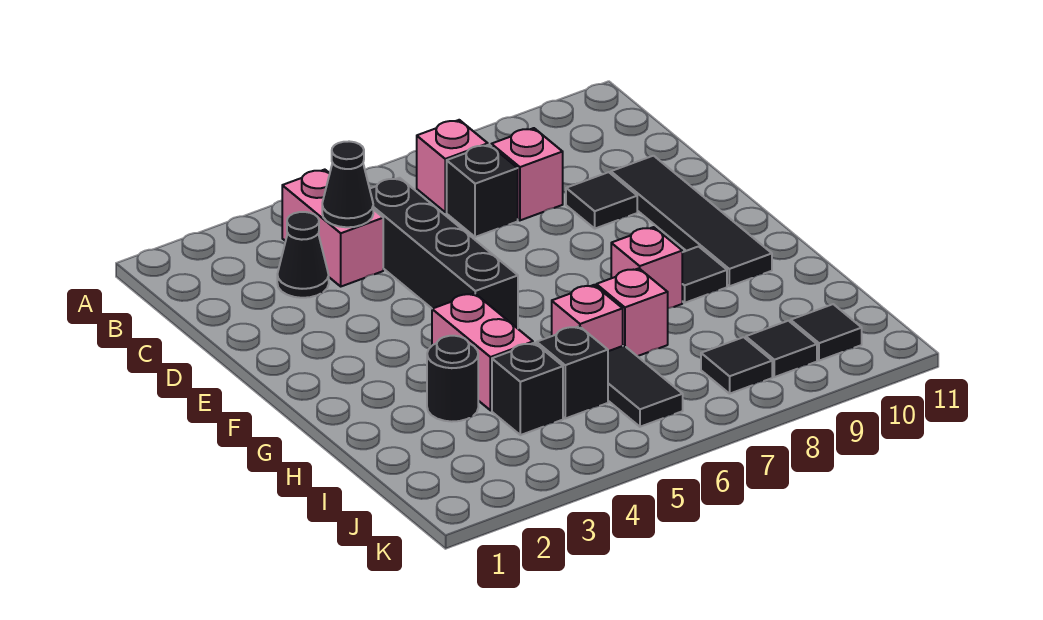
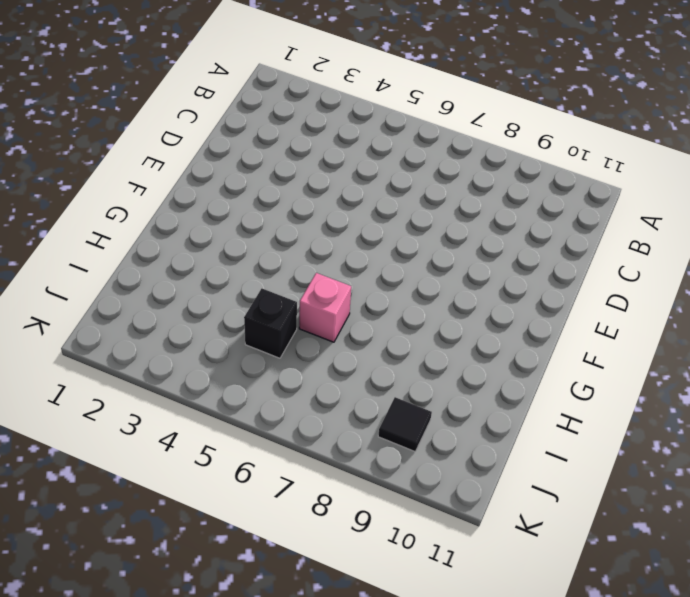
none -> pink 1x2 brick [282,170,383,286]
none -> pink 1x1 brick [417,120,488,212]
none -> black 1x1 cone [277,212,329,298]

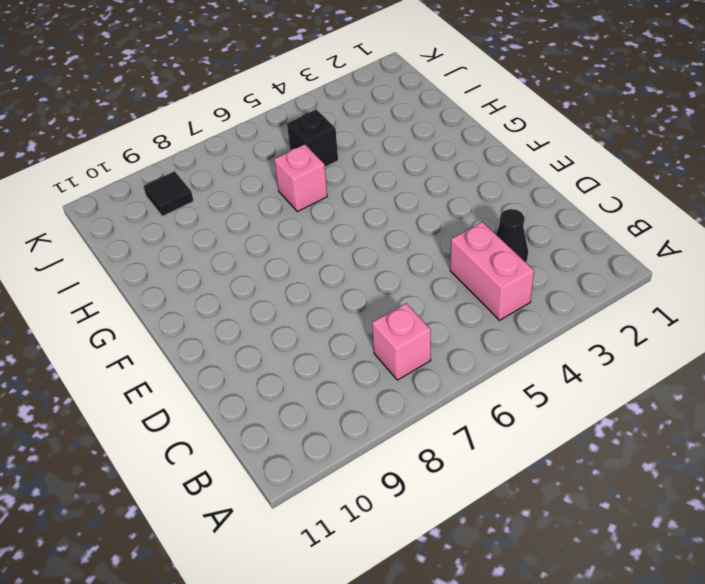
none -> black 1x4 brick [370,178,518,329]
none -> black 1x1 brick [447,145,518,237]
none -> pink 1x1 brick [491,128,563,220]

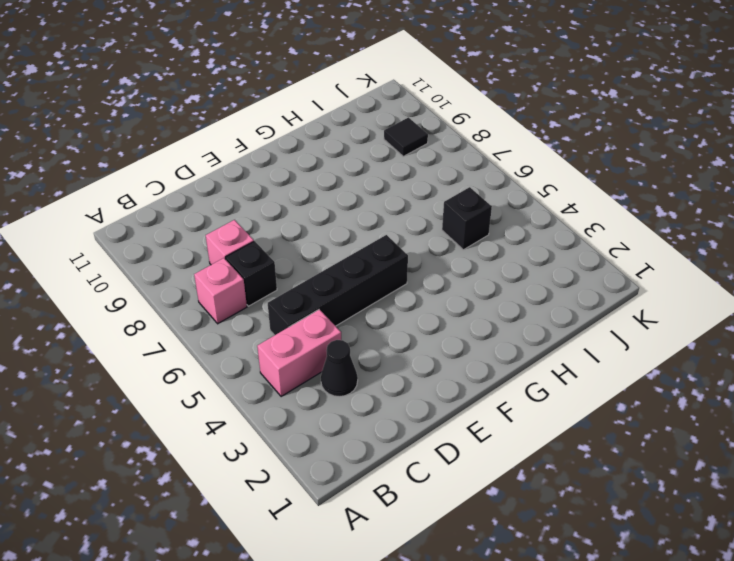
none -> black 1x1 tile [566,172,637,229]
none -> black 1x4 tile [611,156,772,286]
none -> pink 1x2 brick [432,293,533,410]

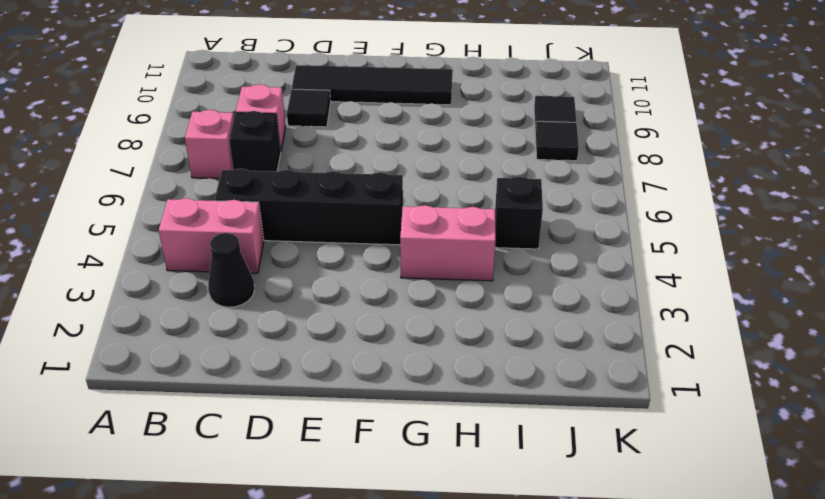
none -> pink 1x1 brick [611,227,682,308]
none -> black 1x1 tile [682,246,727,303]
none -> black 1x1 round brick [427,336,478,422]

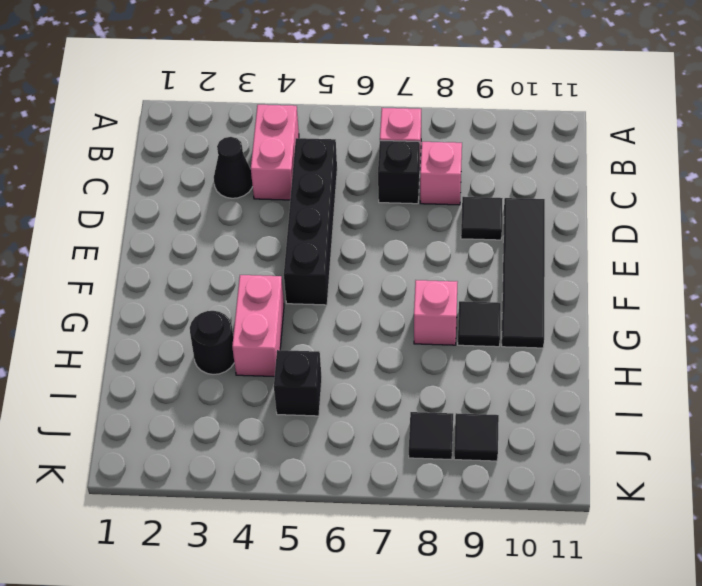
none -> pink 1x1 brick [552,285,623,351]
none -> pink 1x1 brick [596,268,668,356]
none -> black 1x1 brick [492,343,563,435]

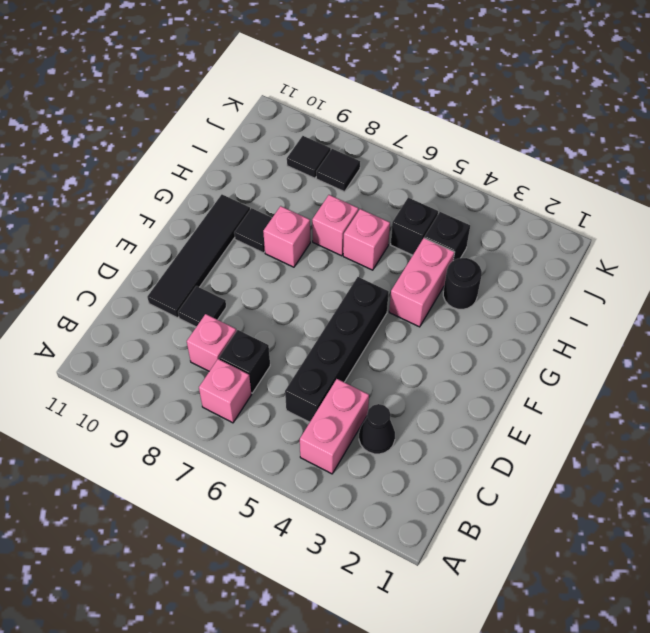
none -> black 1x2 tile [608,346,683,427]
none -> black 1x1 tile [791,304,862,361]
none -> black 1x1 cone [322,141,373,227]

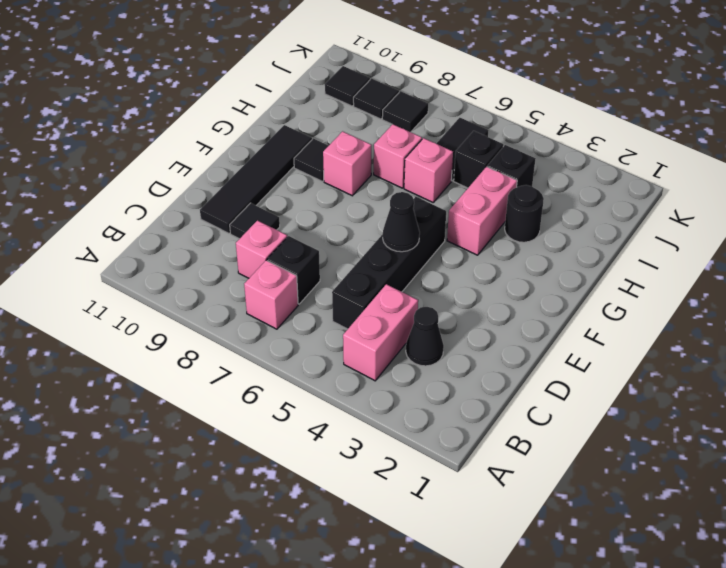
black 1x1 cone [383,192,420,252] -> black 1x1 cone moved to [322,141,373,227]

